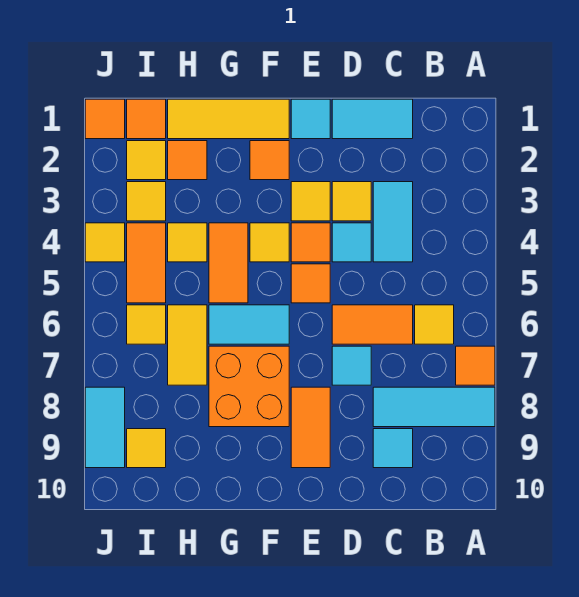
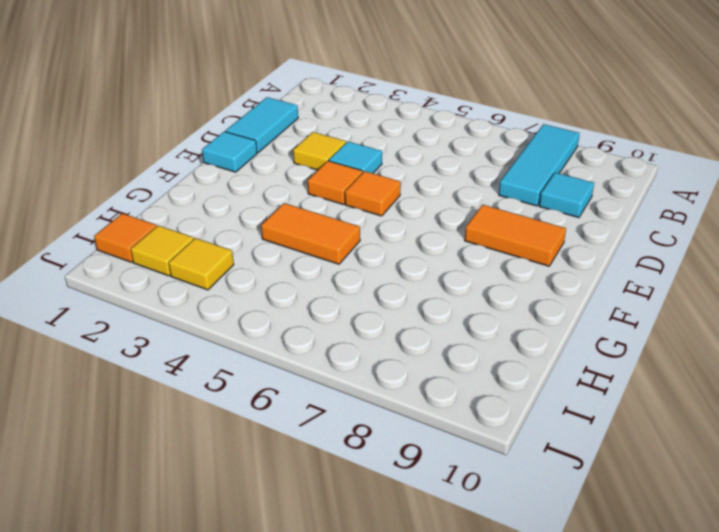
none -> orange 1x1 tile [456,346,495,385]
none -> yellow 1x1 tile [415,305,454,344]
none -> cyan 1x2 tile [373,182,413,262]
none -> orange 1x2 tile [332,305,413,344]

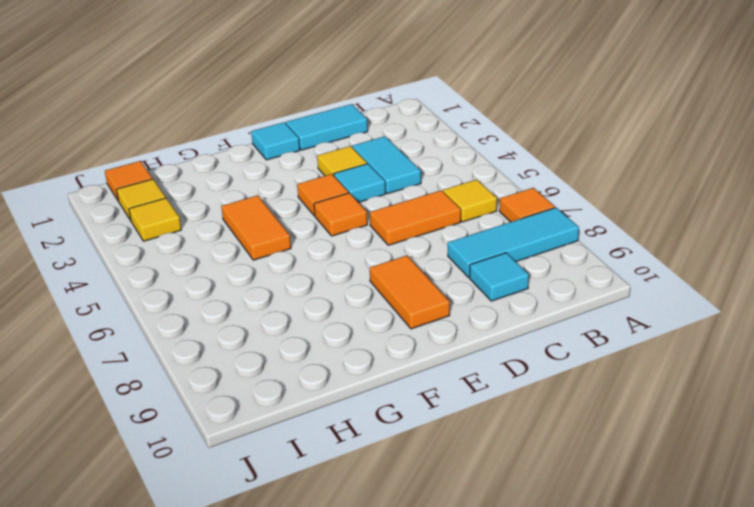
none -> cyan 1x1 tile [332,346,371,385]
none -> yellow 1x1 tile [291,182,330,221]
none -> yellow 1x3 tile [168,99,289,139]
none -> orange 1x1 tile [250,141,289,180]

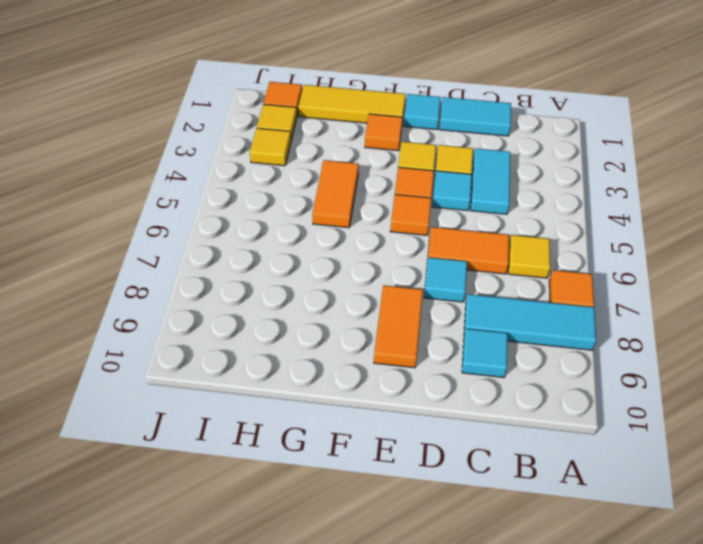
none -> yellow 1x1 tile [250,223,289,262]
none -> cyan 1x2 tile [209,305,289,344]
none -> orange 2x2 brick [209,346,289,427]
none -> orange 1x1 tile [168,141,207,180]

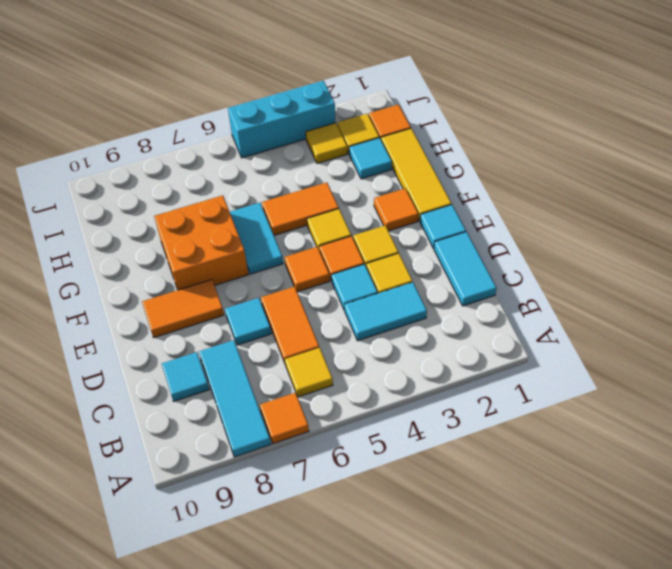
cyan 1x1 tile [349,138,392,179] -> orange 1x1 tile [168,141,207,180]
cyan 1x3 brick [228,81,335,158] -> yellow 1x1 tile [85,223,125,262]
none -> yellow 1x1 tile [168,223,207,262]
none -> yellow 1x2 tile [168,305,207,385]
none -> orange 1x2 tile [127,223,166,303]
none -> yellow 1x1 tile [127,305,166,344]

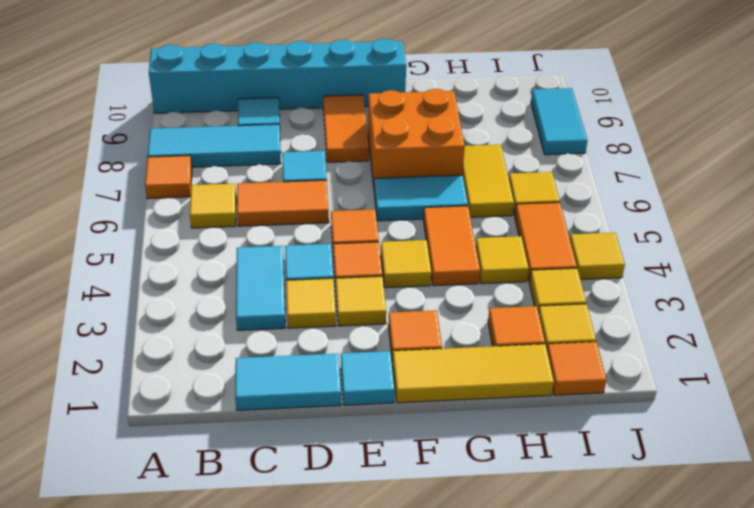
cyan 1x6 brick [149,38,406,113] -> none
none -> yellow 1x1 tile [127,429,166,468]
none -> orange 1x1 tile [85,99,125,139]

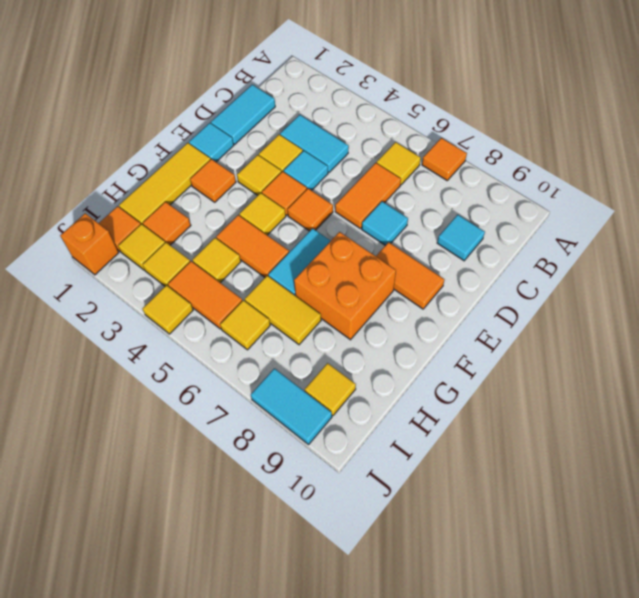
orange 1x1 brick [60,213,119,275] -> orange 1x1 tile [85,99,125,139]
none -> cyan 1x3 tile [373,387,495,427]

